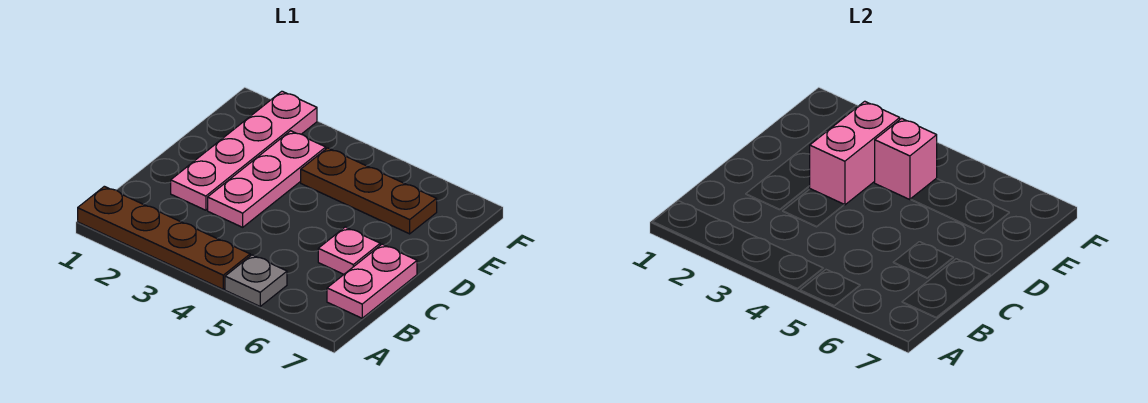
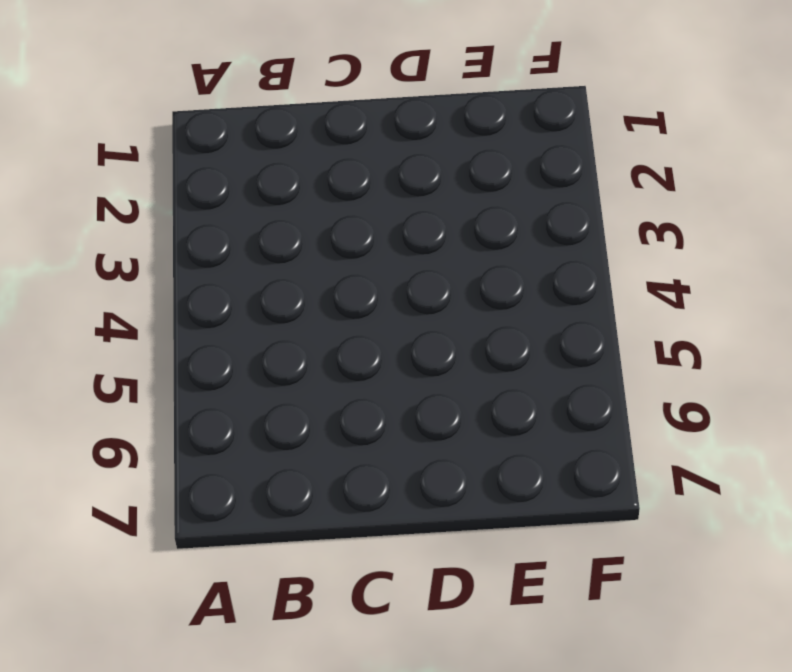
none -> brown 1x4 plate [78,186,250,289]
none -> grey 1x1 plate [225,255,287,306]

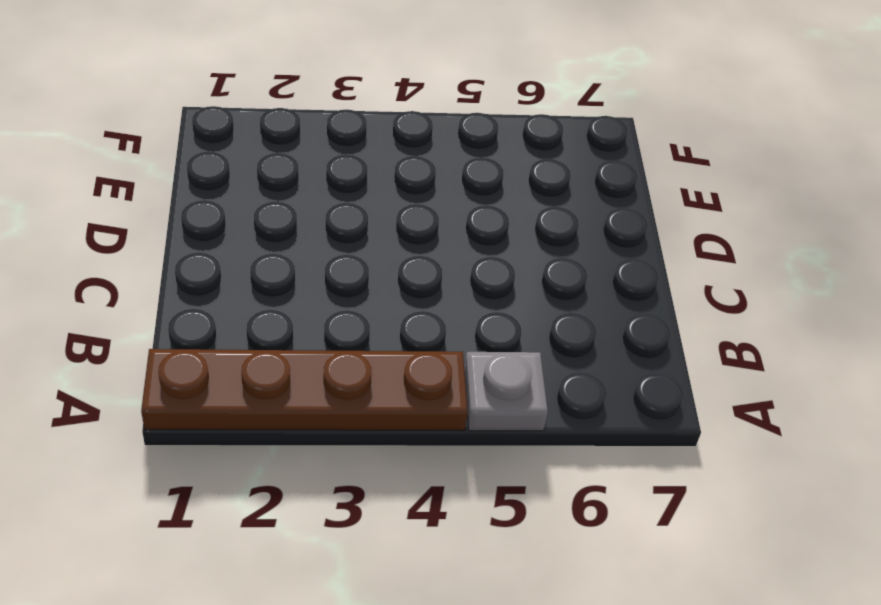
none -> pink 1x2 plate [327,244,417,318]
none -> pink 1x4 plate [171,91,317,210]

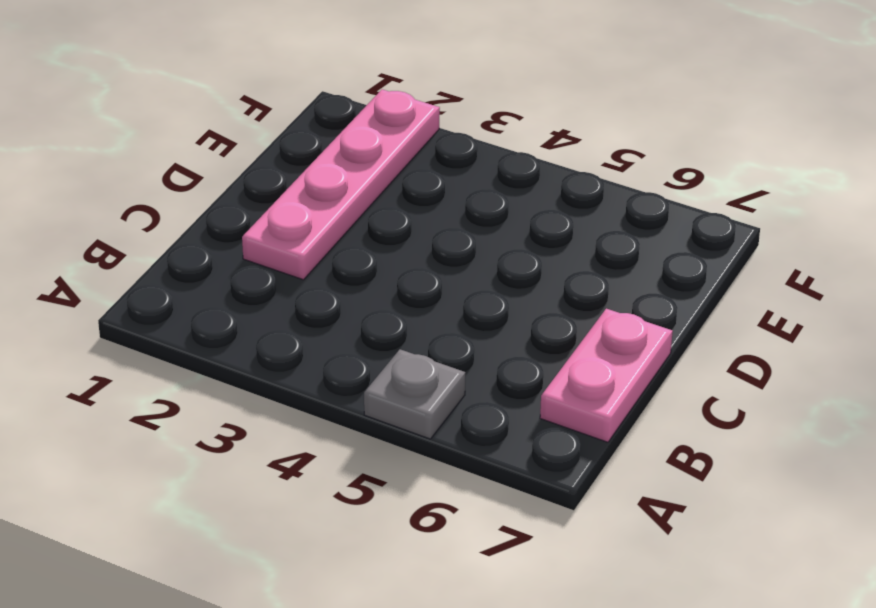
none -> brown 1x4 plate [78,186,250,289]
none -> pink 1x3 plate [208,131,326,227]

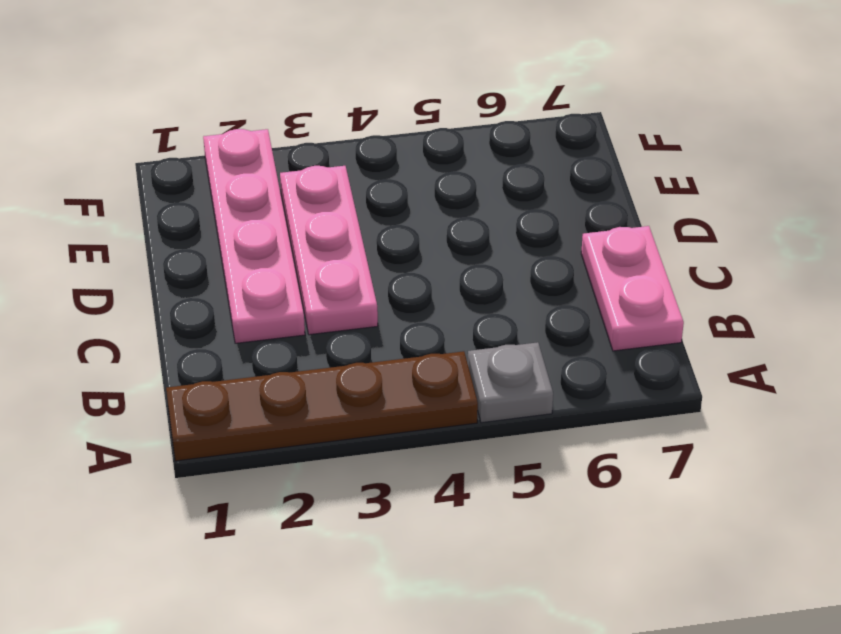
none -> pink 1x1 plate [318,227,380,274]
none -> brown 1x3 plate [301,148,437,234]

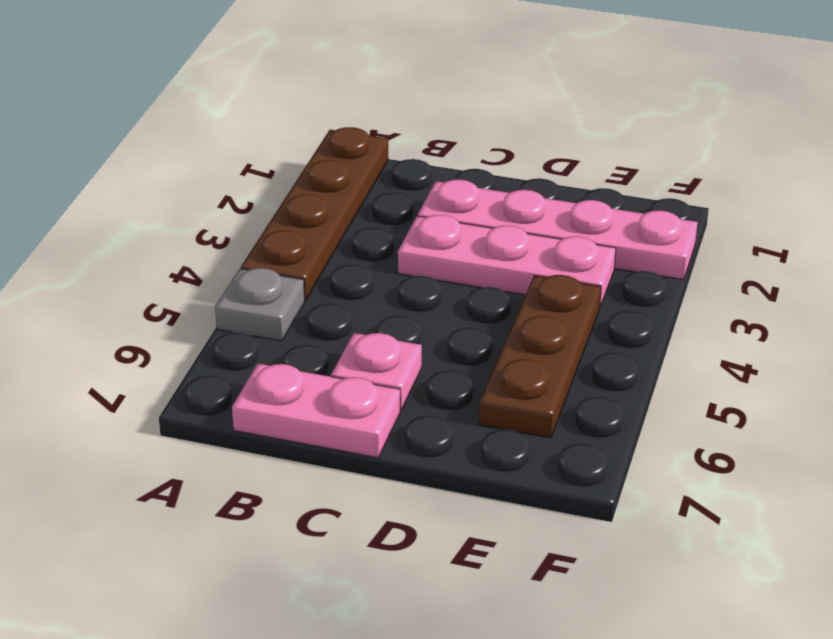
none -> pink 1x2 brick [810,101,900,205]
none -> pink 1x1 brick [875,118,937,200]

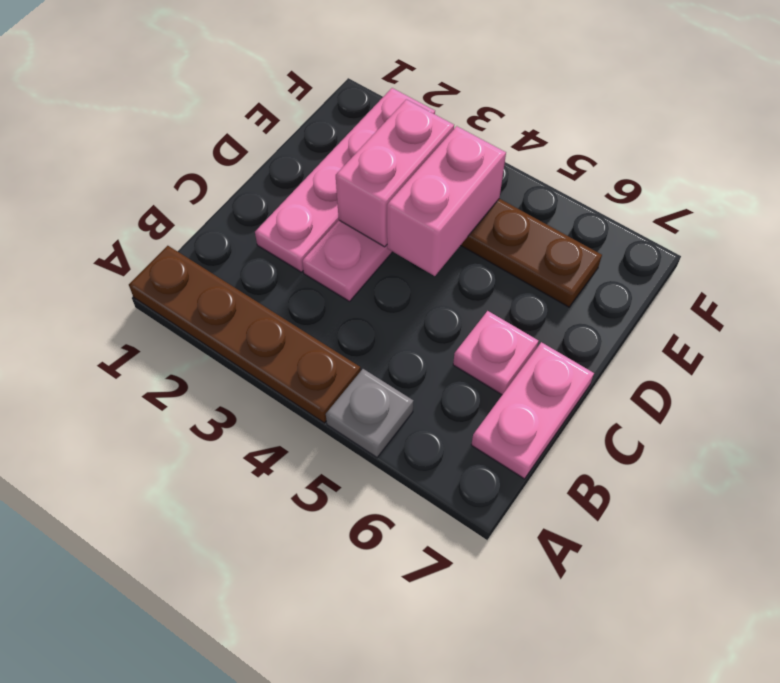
pink 1x2 brick [387,126,506,276] -> pink 1x1 brick [875,118,937,200]

